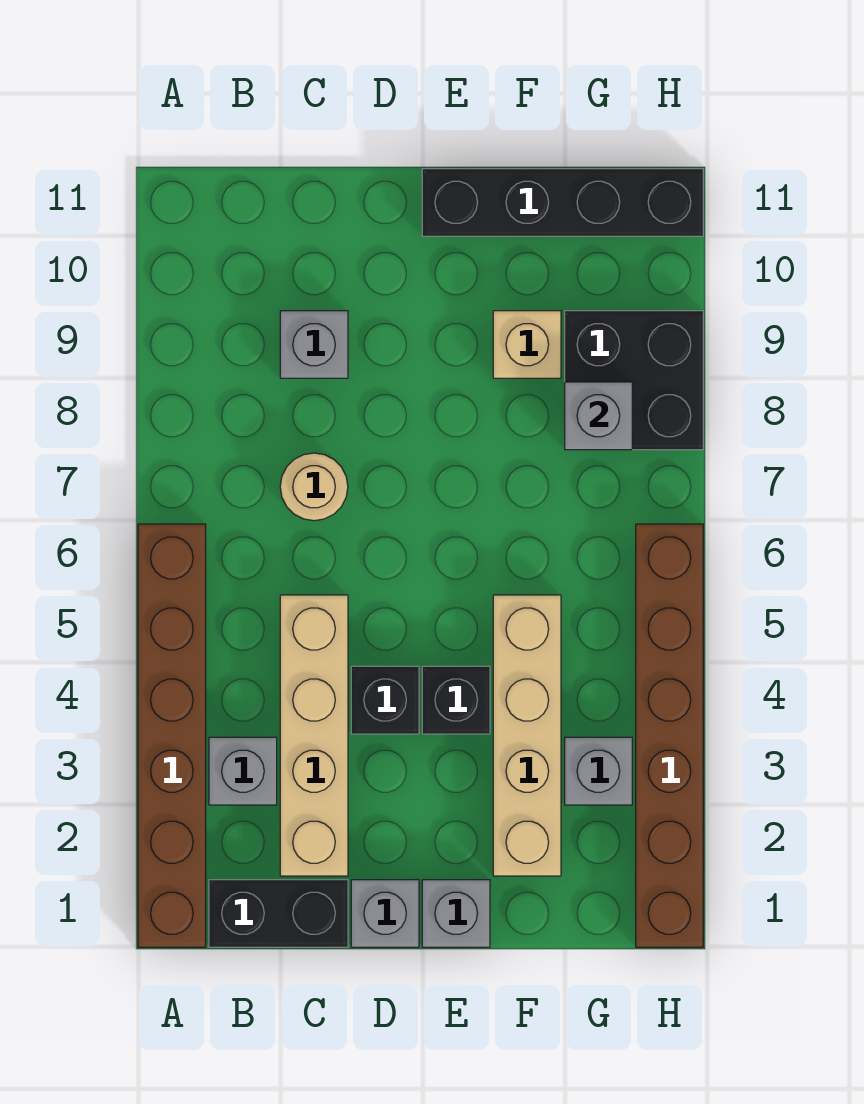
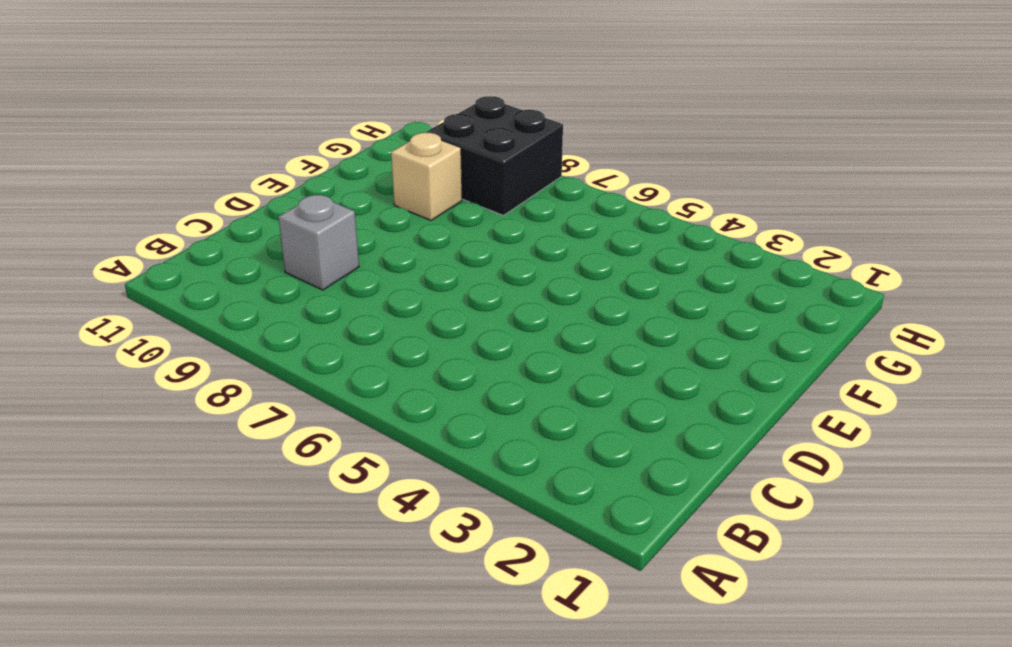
none -> brown 1x6 brick [138,524,206,947]
none -> black 1x2 brick [209,880,348,947]
none -> grey 1x1 brick [209,737,277,805]

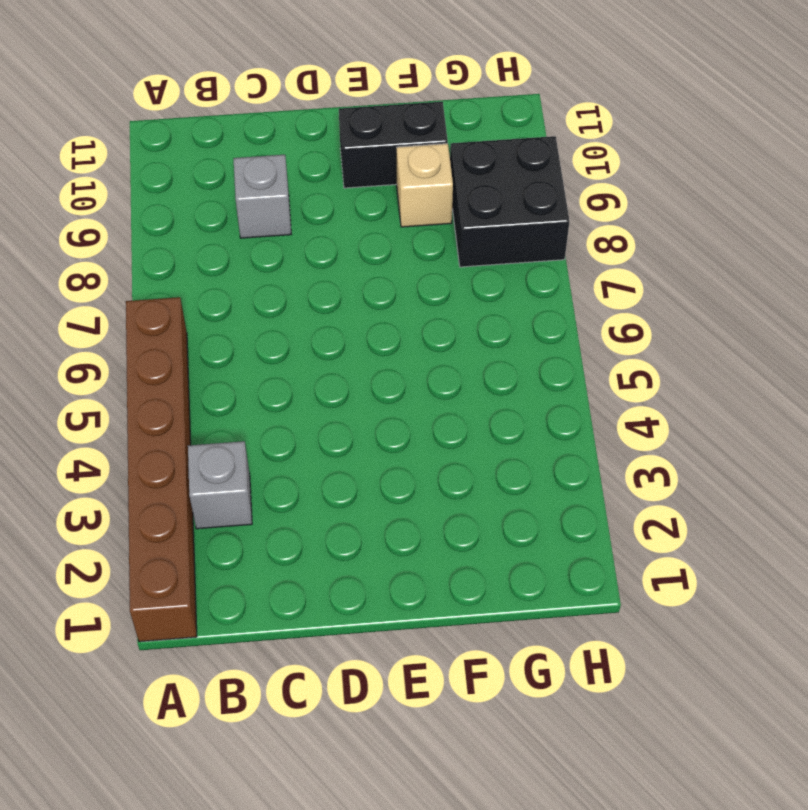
black 1x2 brick [339,102,448,188] -> black 1x2 brick moved to [209,880,348,947]
none -> tan 1x4 brick [280,595,348,876]
none -> tan 1x1 round brick [280,453,348,521]
none -> grey 1x1 brick [351,880,419,947]

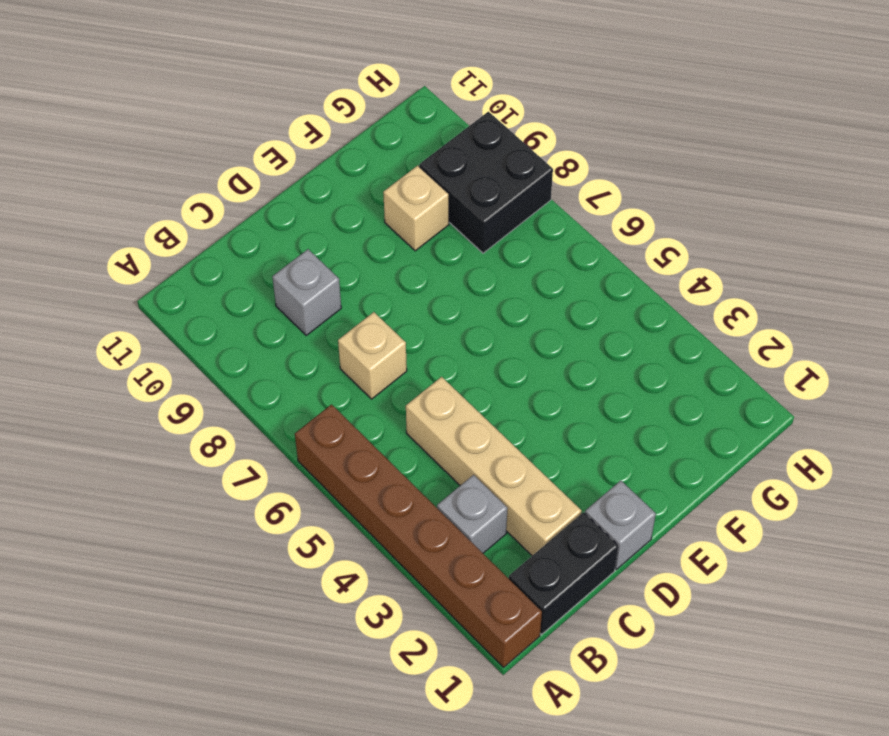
tan 1x1 brick [338,312,407,399] -> tan 1x1 round brick [280,453,348,521]
none -> black 1x1 brick [351,666,419,734]
none -> grey 1x1 brick [422,880,490,947]
none -> black 1x1 brick [422,666,490,734]

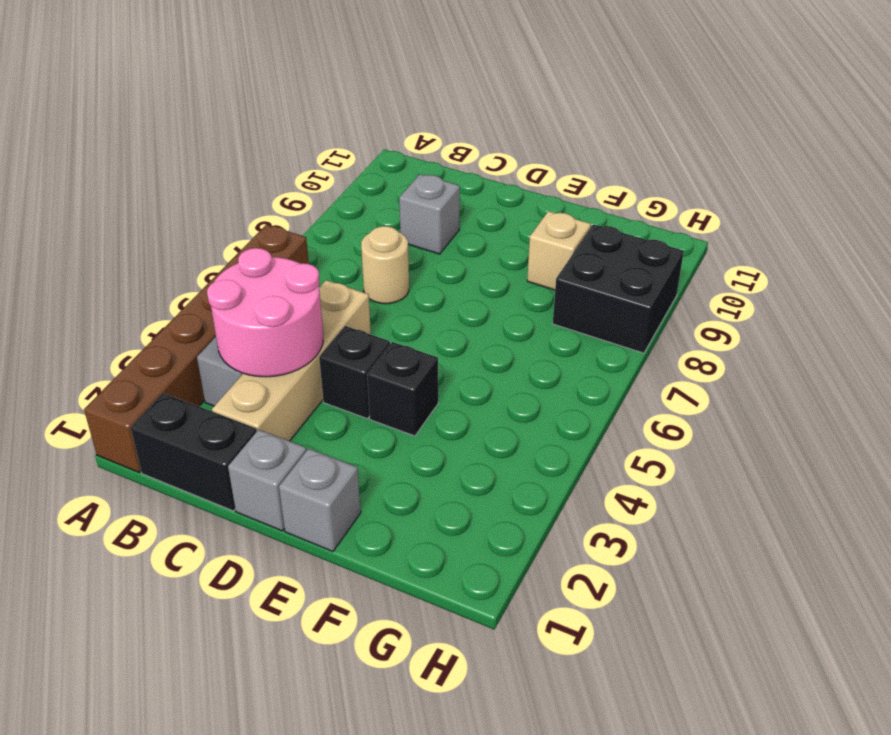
pink 2x2 round brick [207,248,323,377] -> none
none -> black 1x4 brick [422,169,703,236]
none -> tan 1x4 brick [493,595,561,876]
none -> grey 1x1 brick [565,737,632,805]

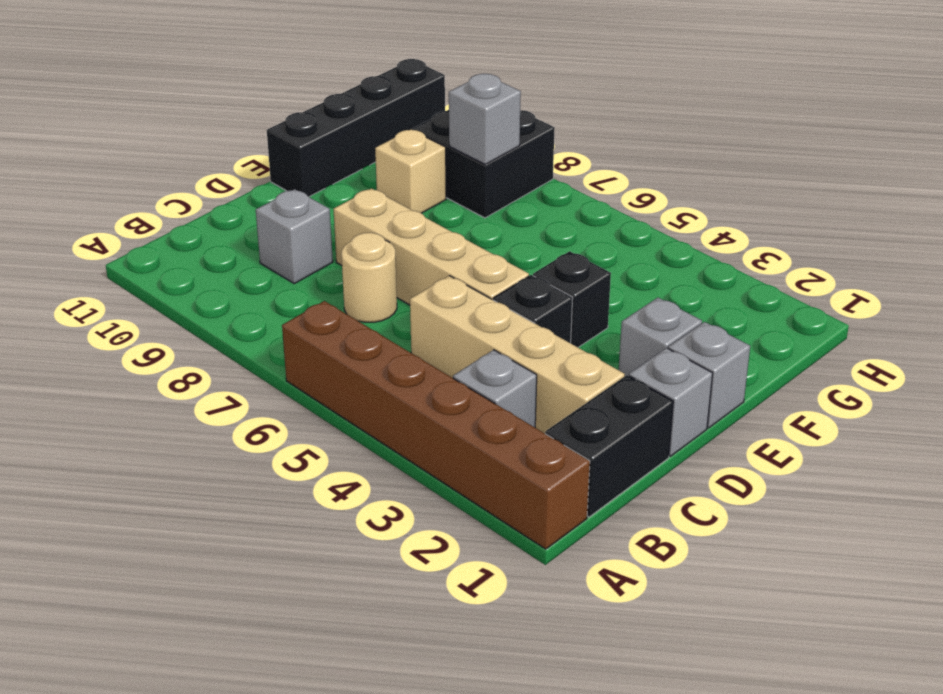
tan 1x4 brick [334,189,529,305] -> tan 1x4 brick moved to [493,595,561,876]
grey 1x1 brick [619,298,702,376] -> grey 1x1 brick moved to [565,737,632,805]
none -> brown 1x6 brick [636,524,703,947]

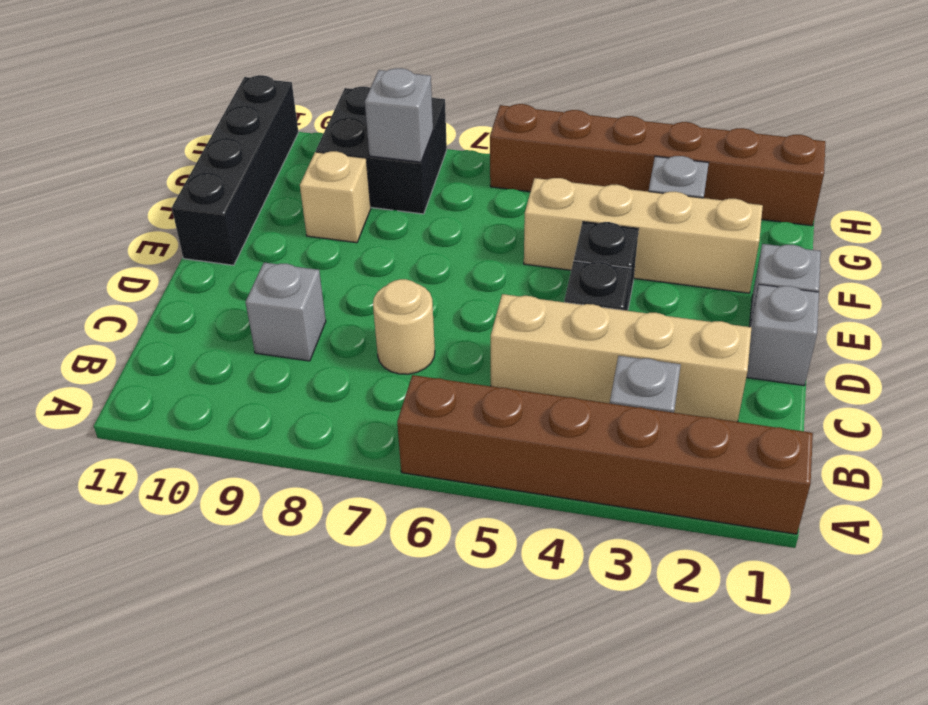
none -> black 1x2 brick [209,880,348,947]

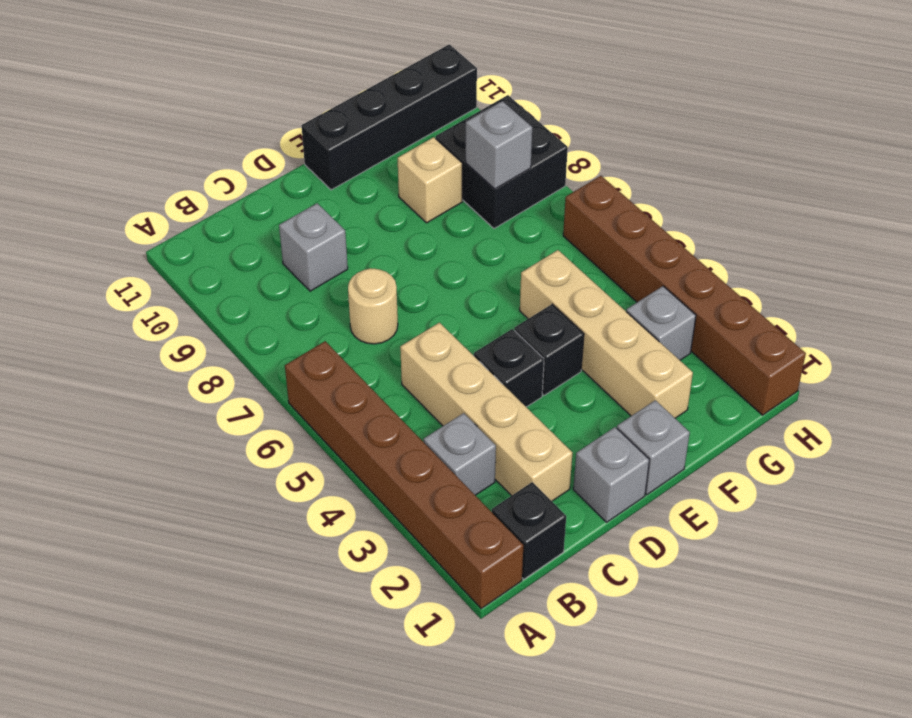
black 1x1 brick [492,482,566,579] -> black 1x2 brick [209,880,348,947]

